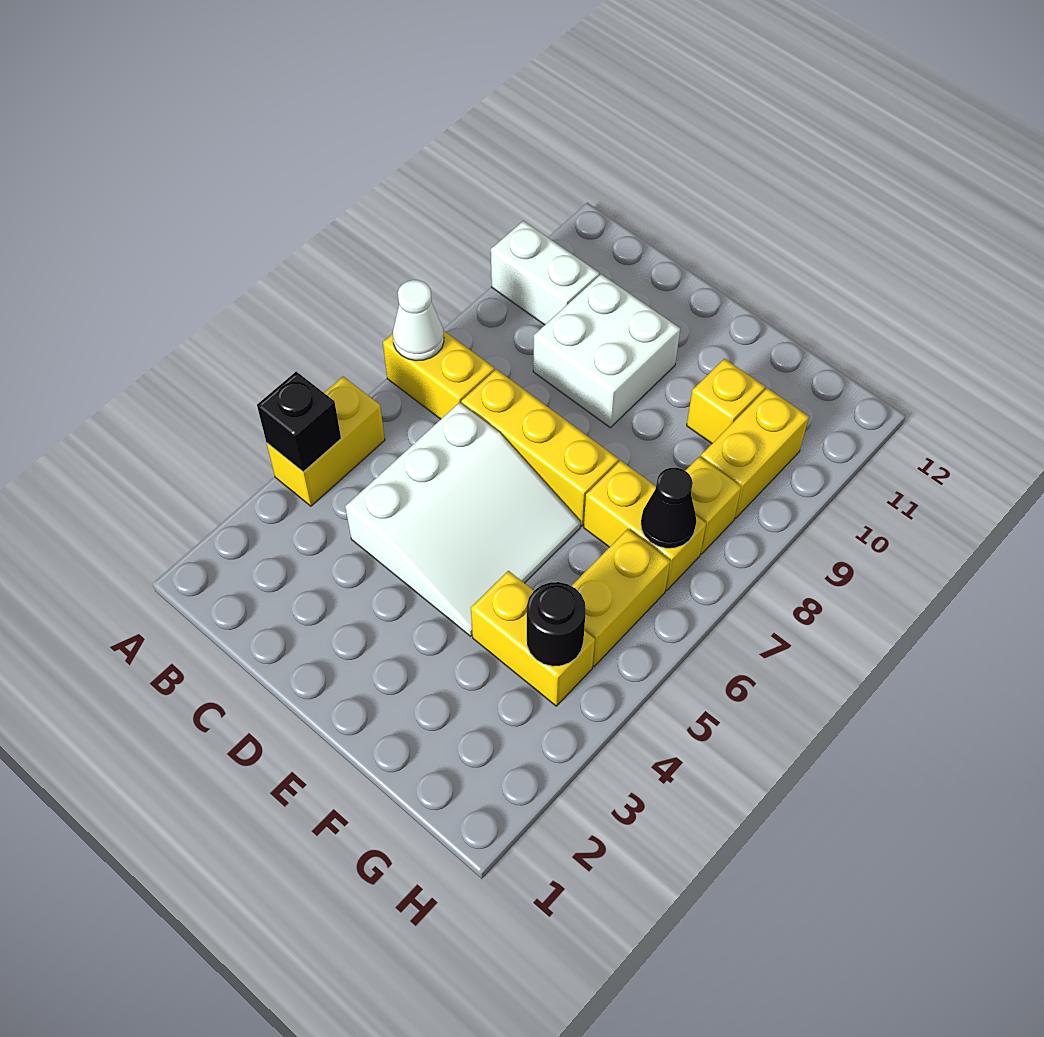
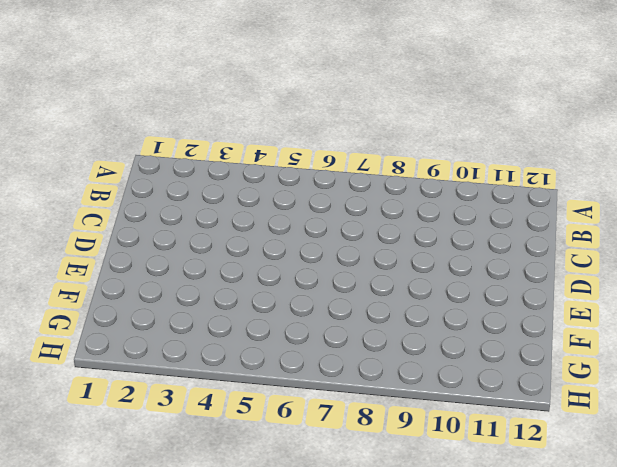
none -> yellow 1x2 brick [267,377,385,506]
none -> yellow 1x2 brick [383,330,494,419]
none -> white 1x2 brick [491,221,599,325]

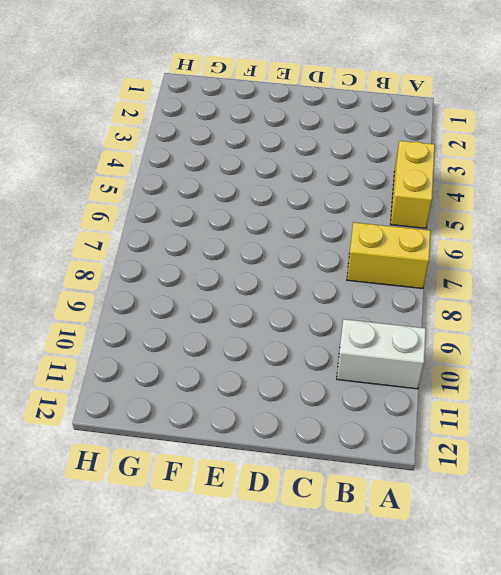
none -> white 3x3 slope [345,402,580,636]
none -> yellow 1x3 brick [461,369,619,526]
none -> white 2x2 brick [533,274,680,428]

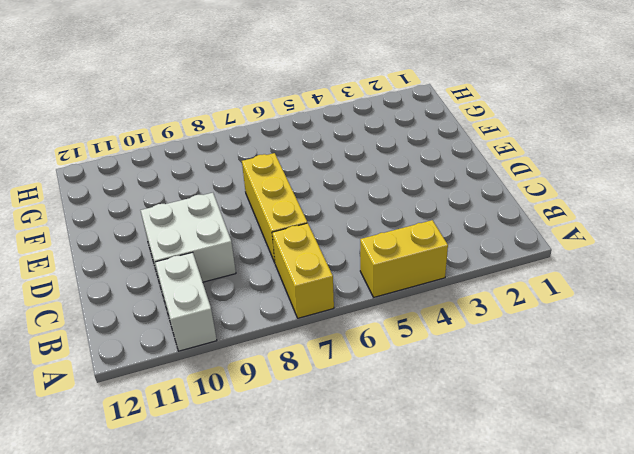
none -> white 3x3 slope [345,402,580,636]
none -> yellow 1x2 brick [471,571,595,706]
none -> yellow 1x2 brick [584,460,706,591]

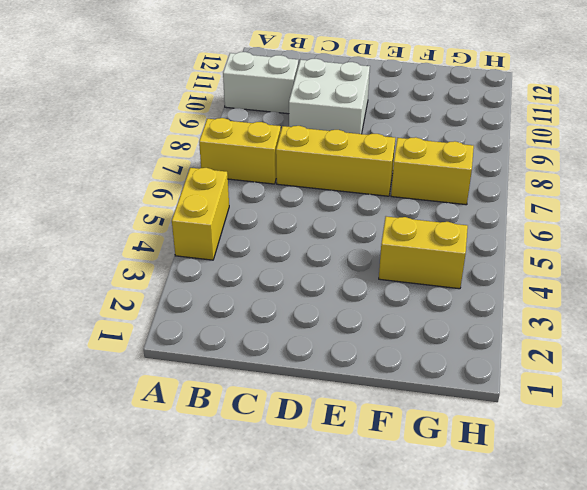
none -> white 3x3 slope [345,402,580,636]
none -> yellow 1x1 brick [687,359,765,444]
none -> yellow 1x2 brick [572,529,670,666]

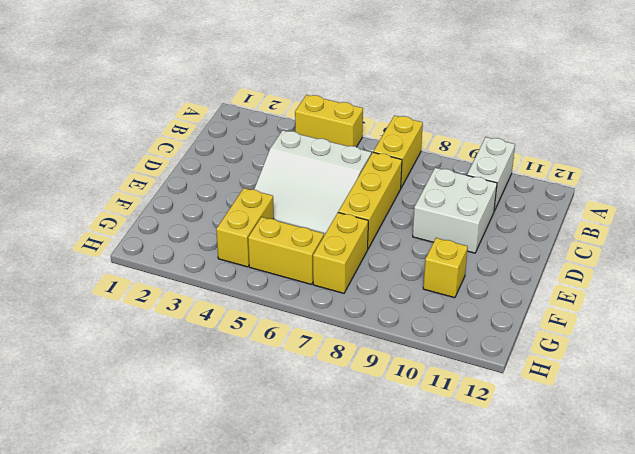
none -> yellow 1x1 brick [685,457,741,554]
none -> yellow 1x2 brick [701,388,809,519]
none -> black 1x1 brick [257,372,341,472]

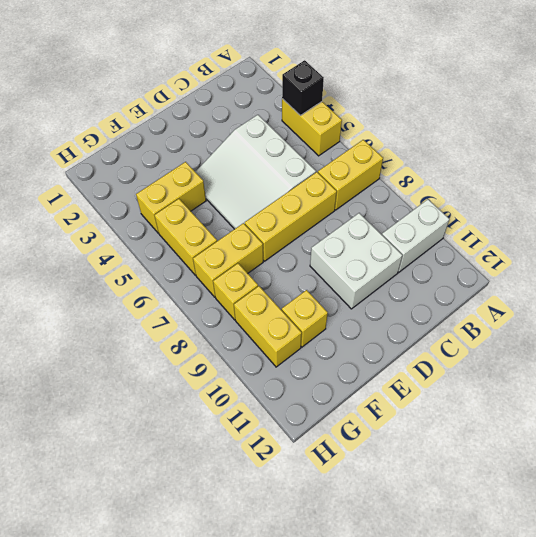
none -> white 1x1 cone [393,280,444,361]
none -> black 1x1 round brick [527,582,586,666]
none -> black 1x1 cone [641,468,696,548]

